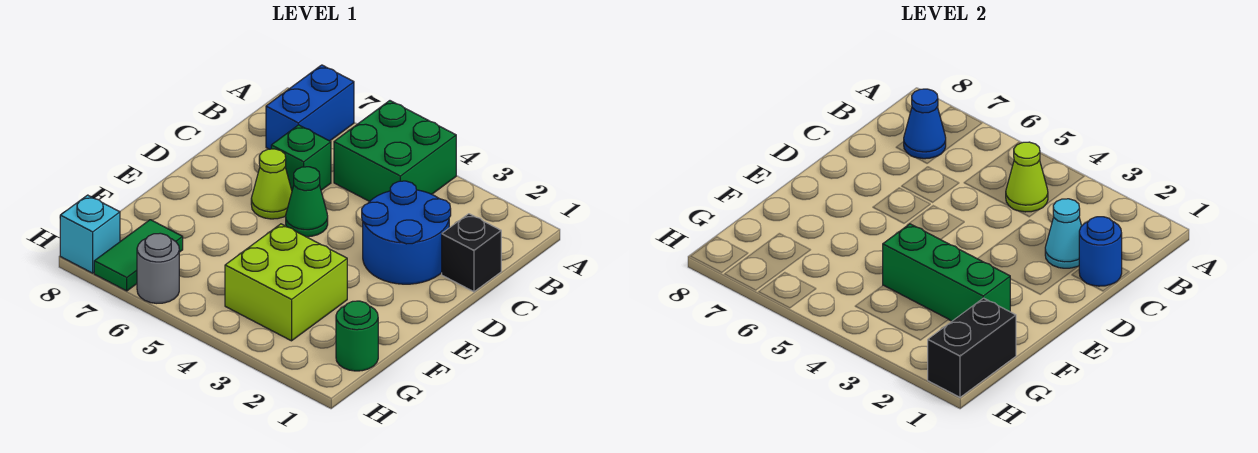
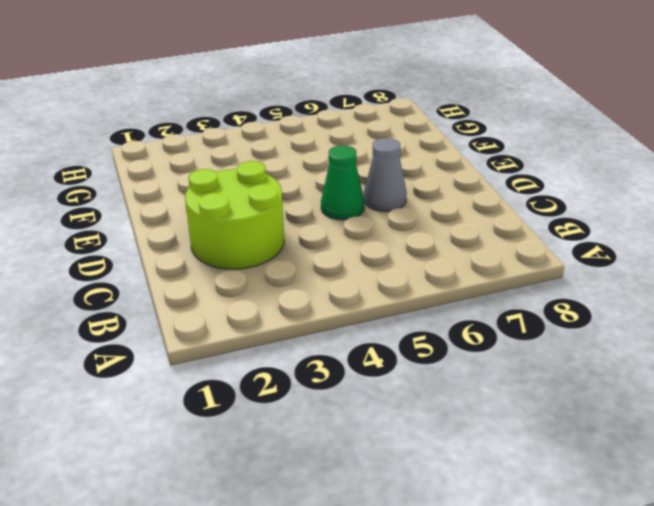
lime 2x2 round brick [185,161,284,269] -> blue 2x2 round brick [362,181,451,284]
grey 1x1 cone [364,138,407,212] -> lime 1x1 cone [251,149,292,219]
none -> green 2x2 brick [334,101,456,201]
none -> blue 1x2 brick [266,65,354,149]
none -> black 1x1 brick [442,214,501,292]

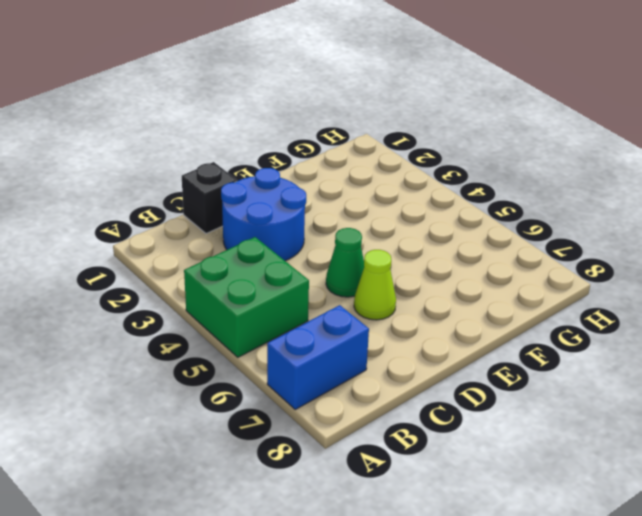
none -> green 1x1 brick [271,125,331,190]
none -> lime 2x2 brick [225,224,347,341]
none -> green 1x1 round brick [336,301,378,371]

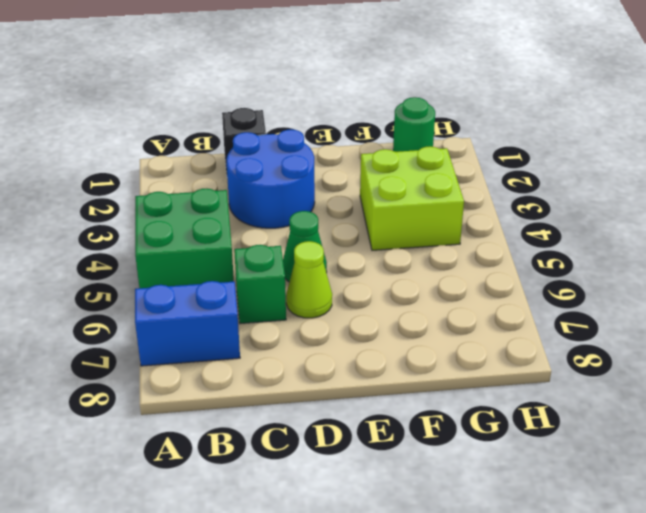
none -> green 1x2 tile [94,220,183,291]
none -> grey 1x1 round brick [137,233,179,303]
none -> cyan 1x1 brick [60,195,120,273]

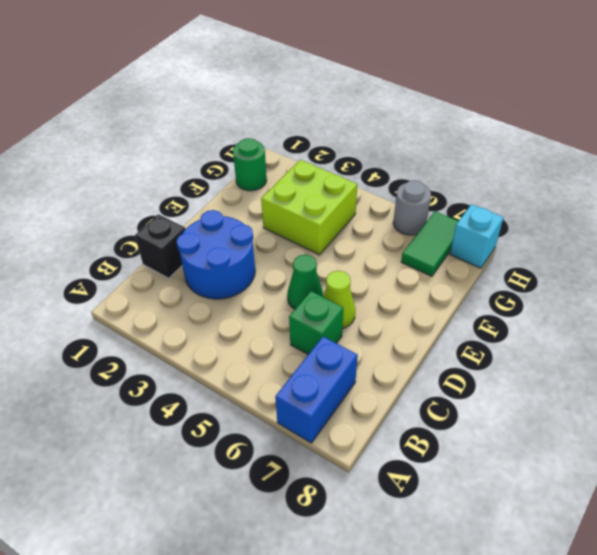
none -> green 2x2 brick [334,101,456,201]
none -> lime 1x1 cone [1006,142,1048,212]
none -> blue 1x1 cone [904,89,946,159]

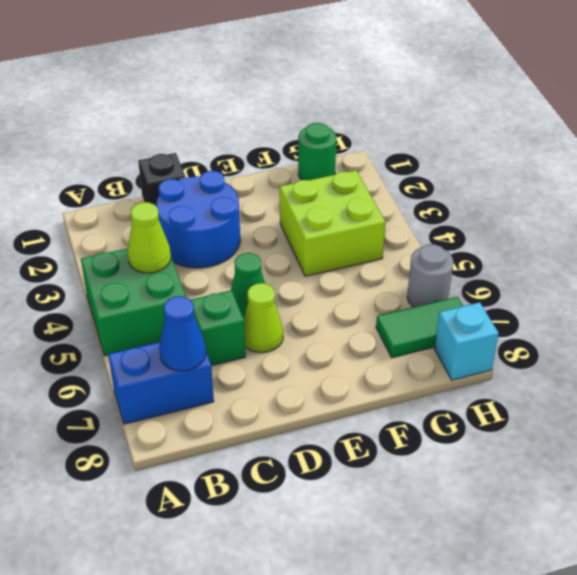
none -> blue 1x1 round brick [1079,217,1122,286]
none -> cyan 1x1 cone [1045,199,1082,268]
none -> green 1x3 brick [883,224,1010,321]

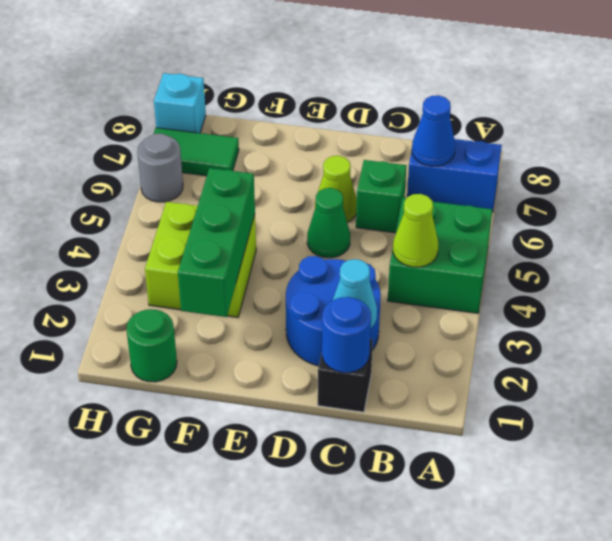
none -> black 1x2 brick [928,298,1016,397]

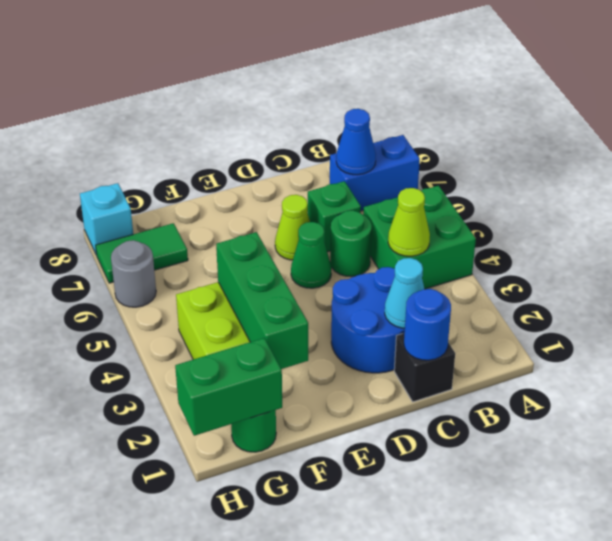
green 1x1 round brick [330,210,372,277] -> none
green 1x2 brick [175,338,282,436] -> black 1x2 brick [928,298,1016,397]

